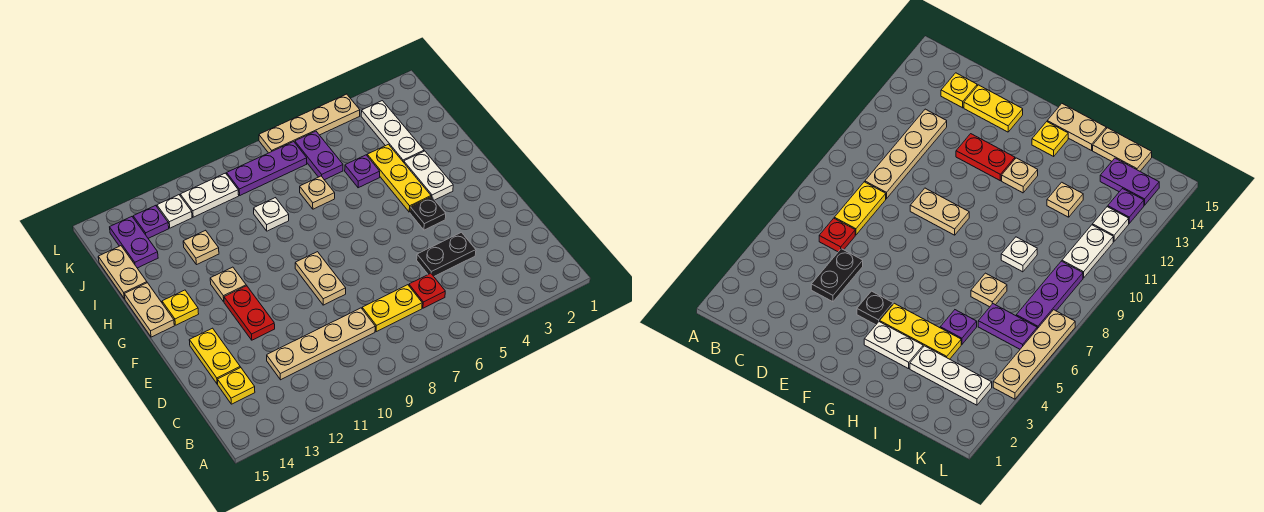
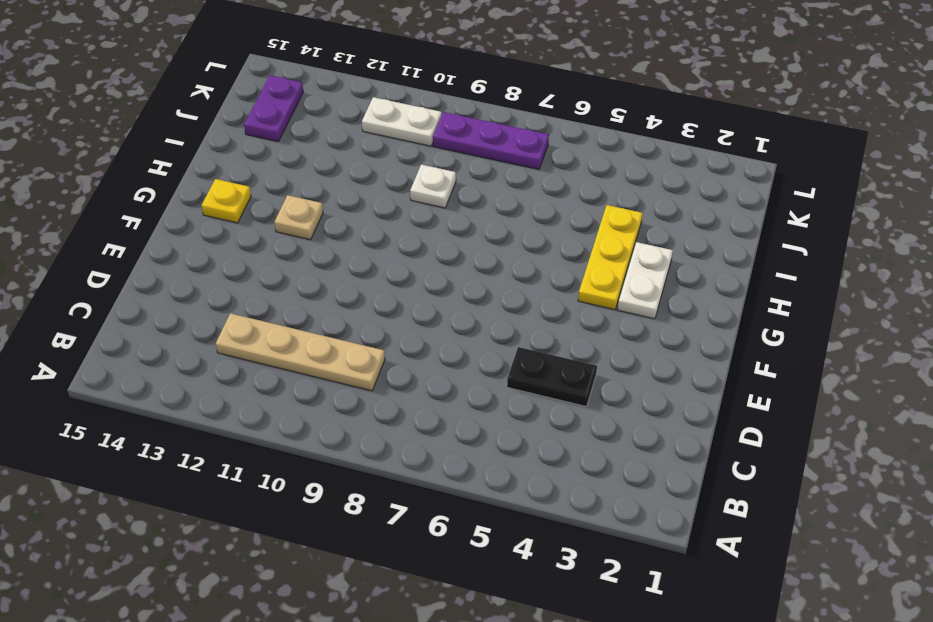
none -> red 1x1 plate [409,273,445,308]
none -> yellow 1x2 plate [362,285,422,332]
none -> yellow 1x1 plate [218,367,255,404]

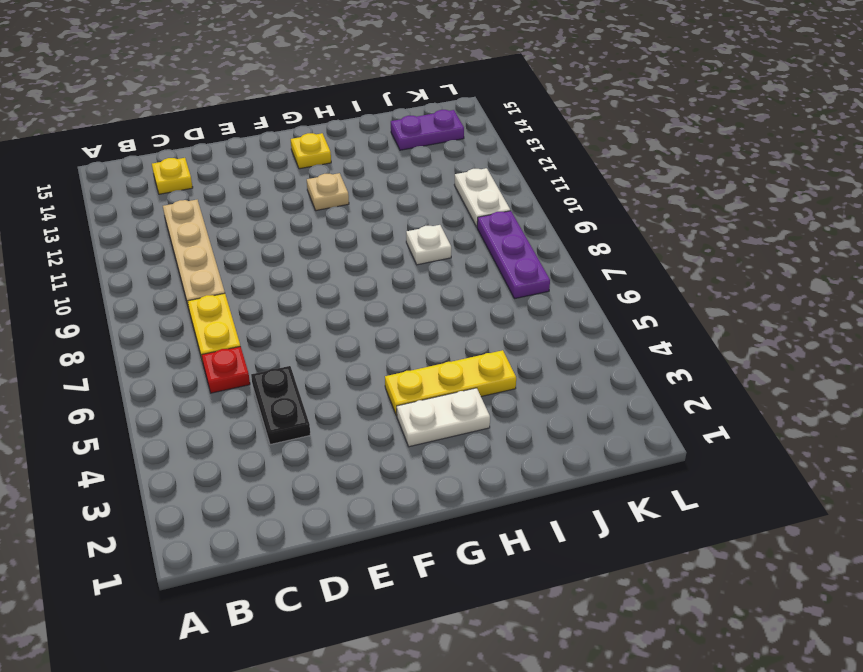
none -> yellow 1x2 plate [189,328,240,384]
none -> tan 1x2 plate [295,252,346,305]
none -> red 1x2 plate [224,286,275,340]

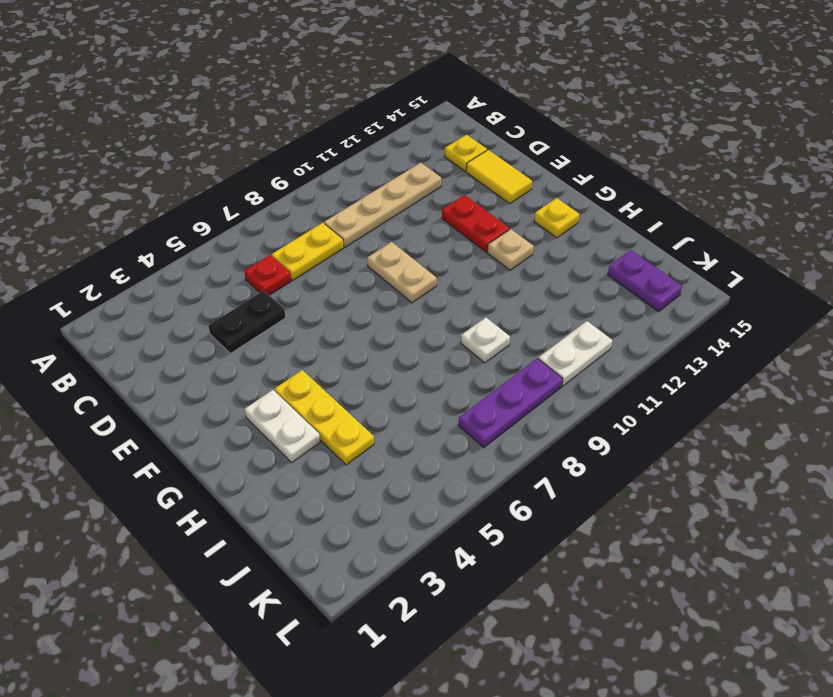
yellow 1x2 tile [466,150,532,204] -> yellow 1x2 plate [189,328,240,384]
none -> black 1x1 plate [410,197,446,230]
none -> tan 1x2 plate [124,283,174,337]
none -> white 1x3 plate [361,101,424,162]

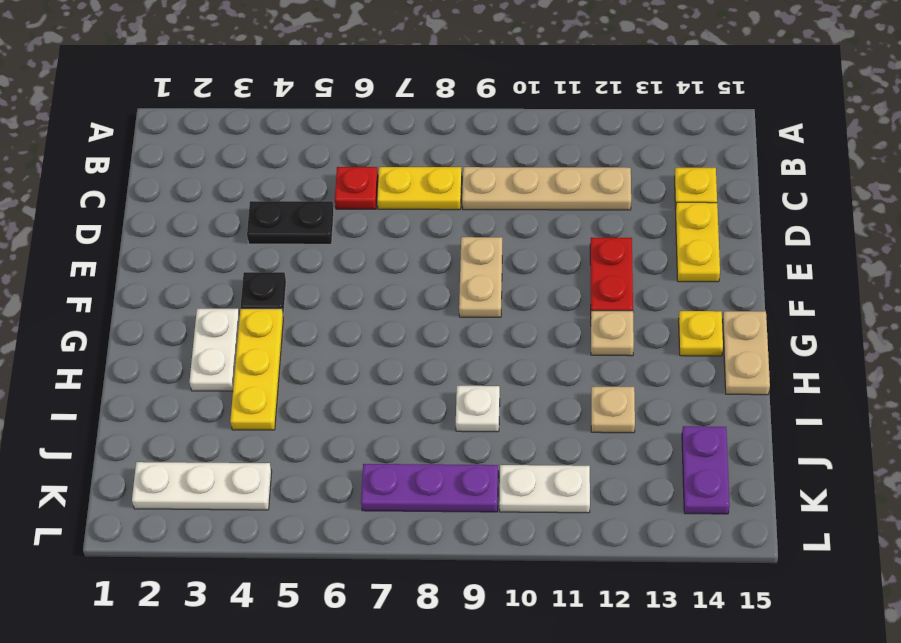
white 1x3 plate [132,462,272,510] -> white 1x3 plate turned to [361,101,424,162]
none -> purple 1x1 plate [345,155,380,188]
none -> tan 1x1 plate [300,176,335,209]
none -> tan 1x2 plate [98,246,147,299]

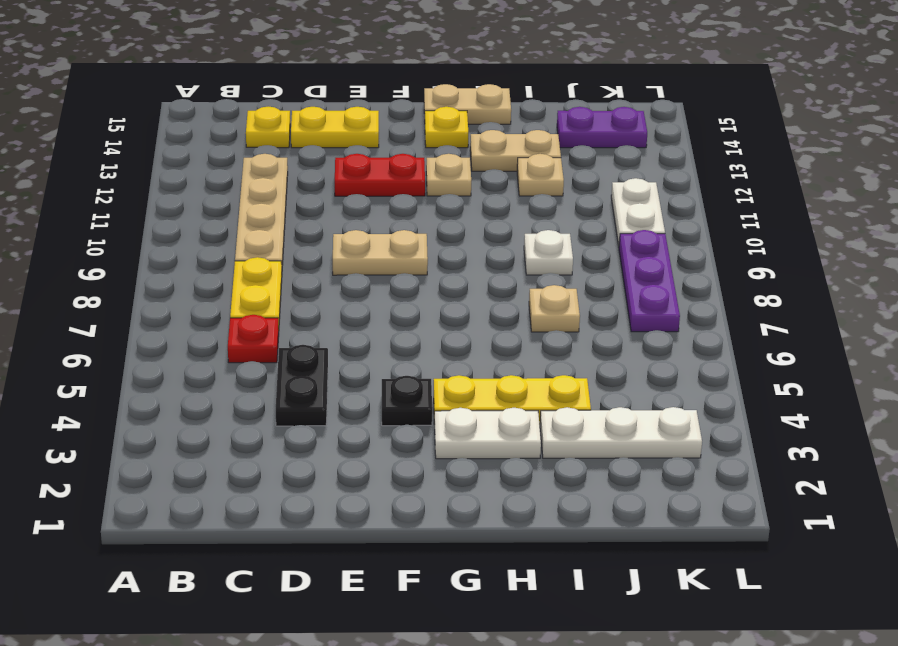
tan 1x2 plate [470,130,561,171] -> tan 1x2 plate moved to [98,246,147,299]
none -> purple 1x1 plate [345,155,380,188]
none -> purple 1x2 plate [295,131,343,180]
none -> white 1x1 plate [157,195,192,228]

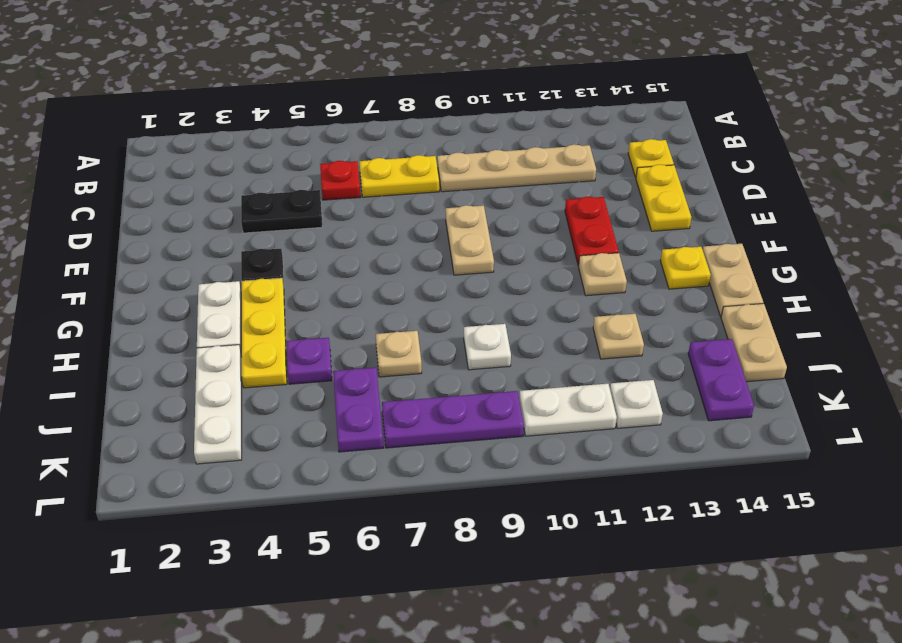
none -> purple 1x1 plate [133,205,169,238]
none -> tan 1x4 plate [259,94,360,153]

